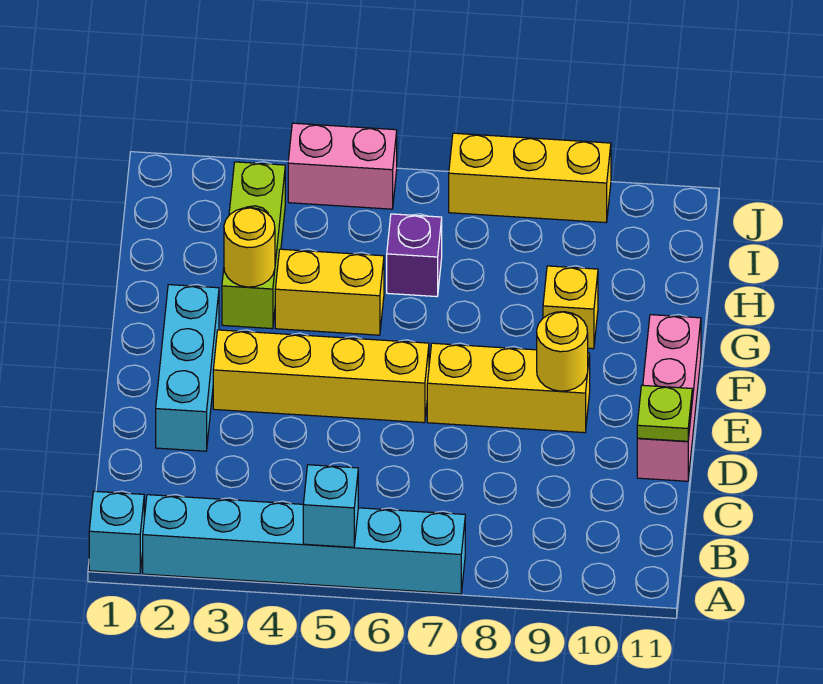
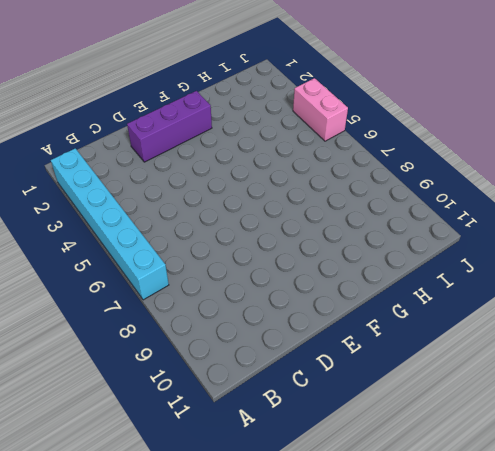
purple 1x3 brick [127,91,212,162] -> cyan 1x3 brick [156,285,219,451]
none -> cyan 1x1 brick [89,491,144,574]
none -> pink 1x3 brick [637,315,701,481]
none -> yellow 1x4 brick [213,330,429,423]

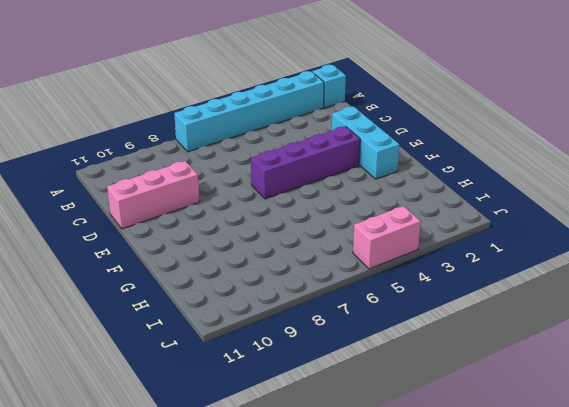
pink 1x3 brick [107,161,200,229] -> pink 1x3 brick turned to [637,315,701,481]
purple 1x4 brick [251,126,360,199] -> yellow 1x4 brick [213,330,429,423]
none -> yellow 1x3 brick [427,343,590,433]
none -> lime 1x3 brick [222,162,285,329]
none -> yellow 1x2 brick [275,249,384,335]

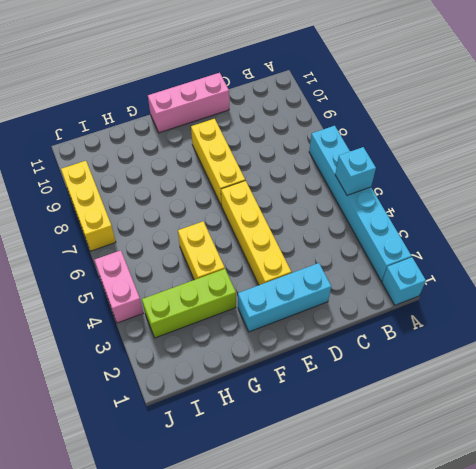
none -> yellow 1x1 brick [543,266,598,349]
none -> purple 1x1 brick [387,214,442,297]
none -> lime 1x1 plate [637,385,692,441]

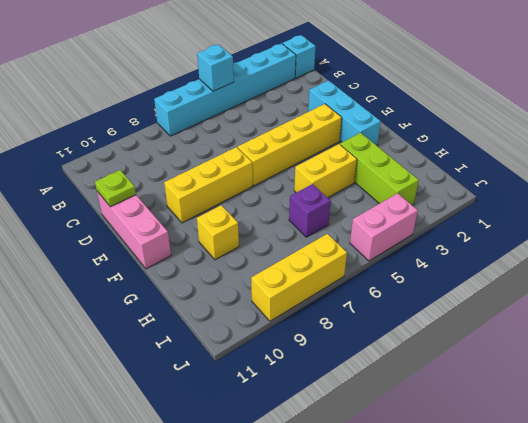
none -> yellow 1x1 round brick [537,312,588,391]
none -> yellow 1x1 round brick [224,208,275,287]

